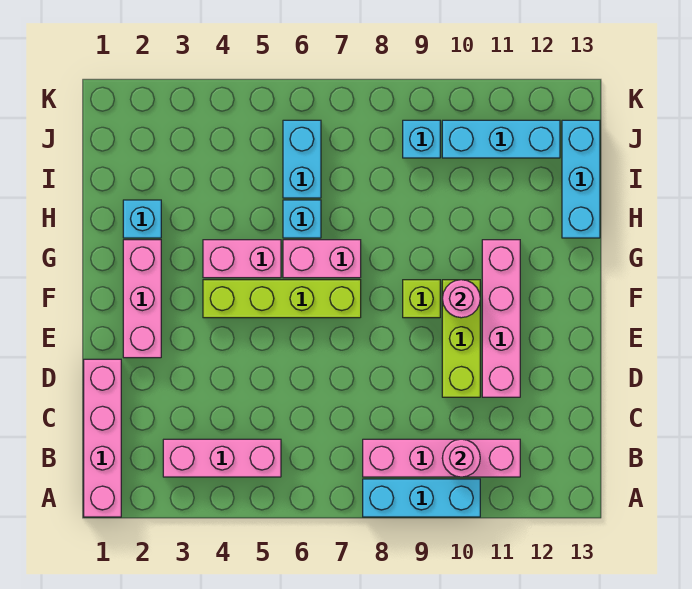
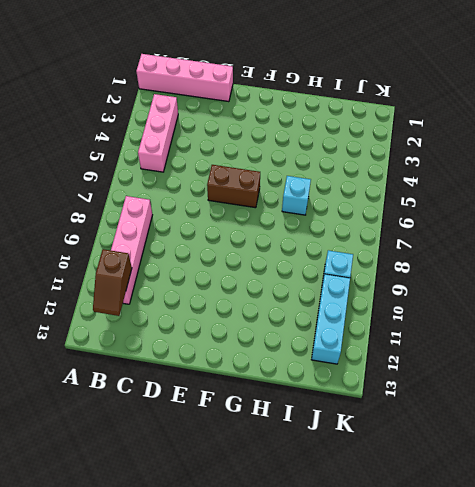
brown 1x2 slope [93,249,132,316] -> none
brown 1x2 brick [207,165,260,208] -> lime 1x4 brick [203,280,361,318]
none -> cyan 1x3 brick [363,479,480,517]
none -> lime 1x3 brick [442,280,480,397]
none -> pink 1x4 brick [482,240,520,397]

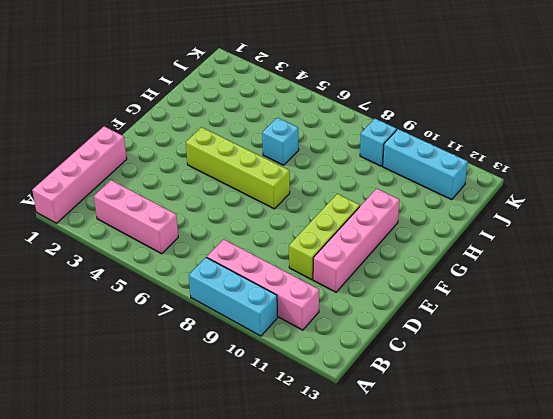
none -> pink 1x3 brick [123,240,161,358]
none -> lime 1x1 brick [403,280,440,318]
none -> pink 1x2 brick [203,240,281,278]

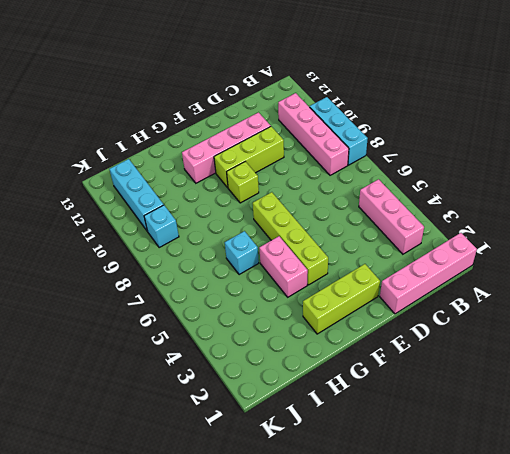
lime 1x3 brick [303,264,380,334] -> pink 1x3 brick [123,240,161,358]
none -> pink 1x2 brick [283,240,361,278]
none -> cyan 1x1 brick [123,200,161,238]
none -> cyan 1x3 brick [562,120,600,238]

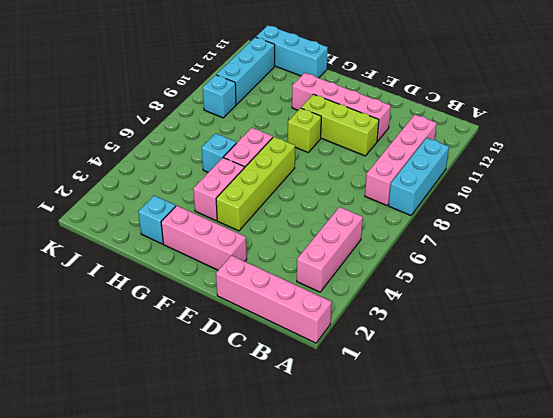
none -> cyan 1x2 brick [283,120,321,198]
none -> pink 1x1 round brick [442,439,480,477]
none -> pink 1x1 round brick [442,280,480,318]

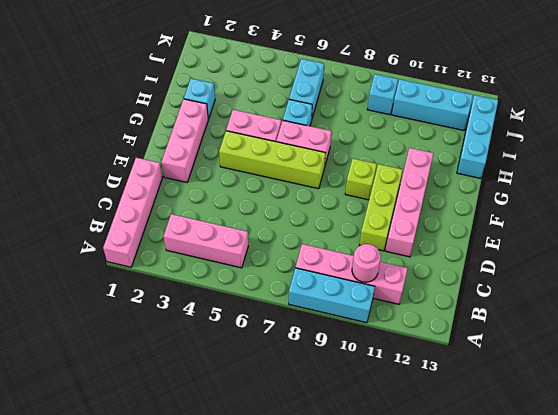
none -> pink 1x1 round brick [442,280,480,318]

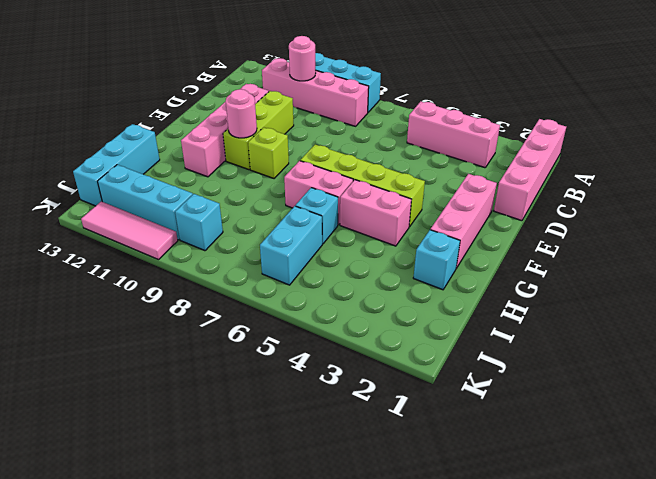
pink 1x3 tile [81,201,178,260] -> none

